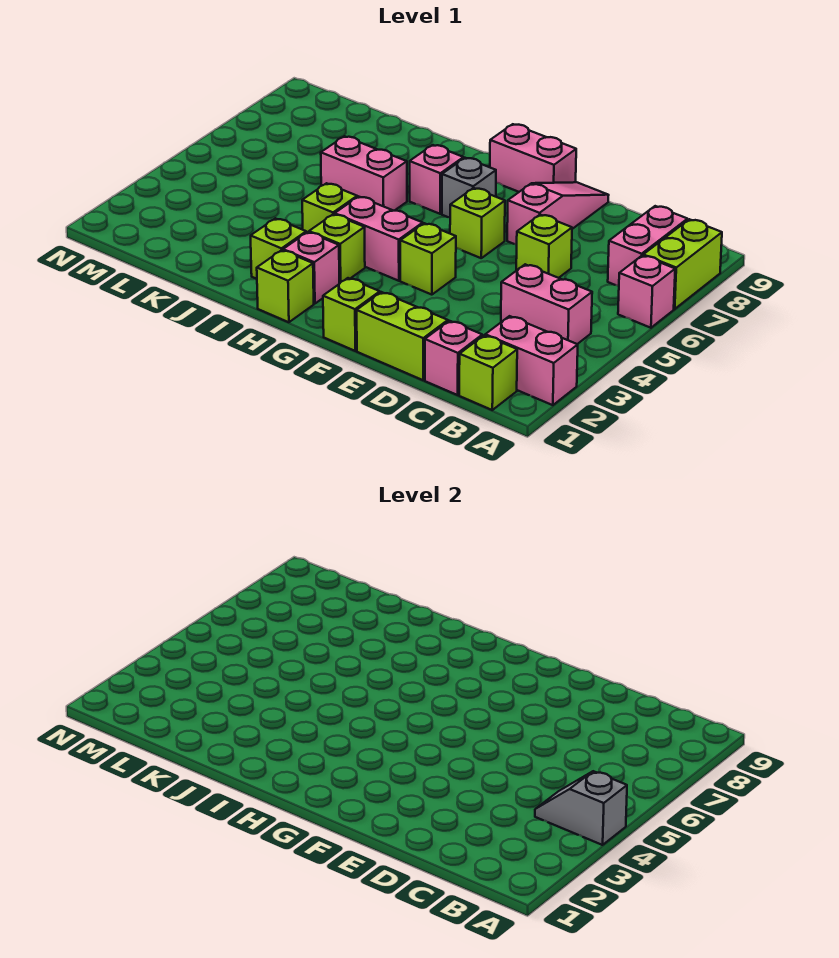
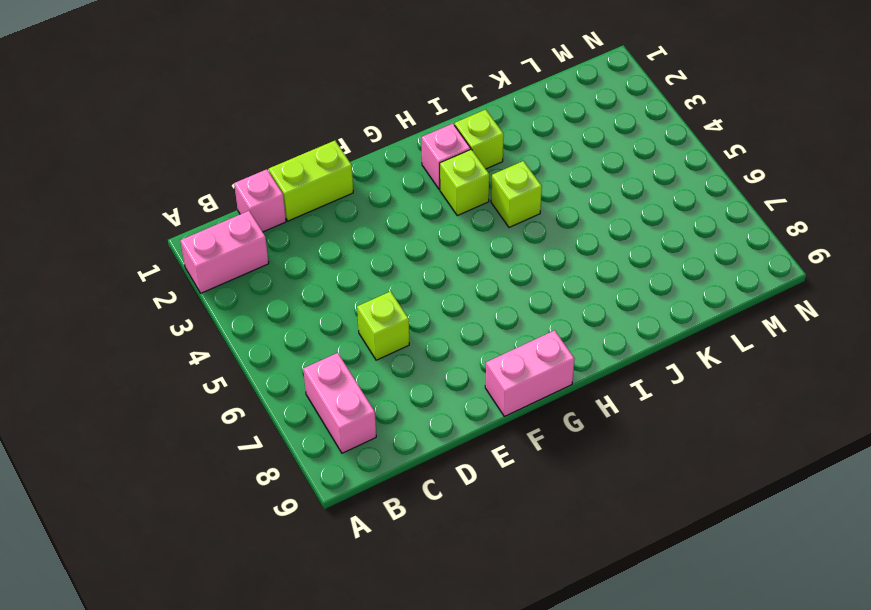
none -> pink 1x1 brick [618,255,675,328]
none -> lime 1x2 brick [643,219,722,309]
none -> lime 1x1 brick [459,335,517,410]

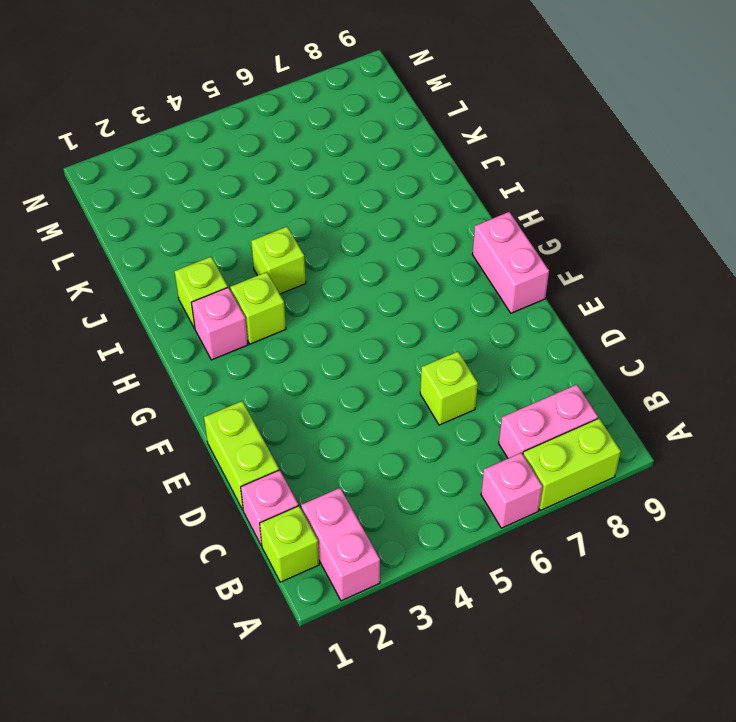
none -> pink 1x2 brick [501,264,592,344]
none -> pink 1x3 slope [507,182,609,245]
none -> lime 1x1 brick [323,278,380,351]

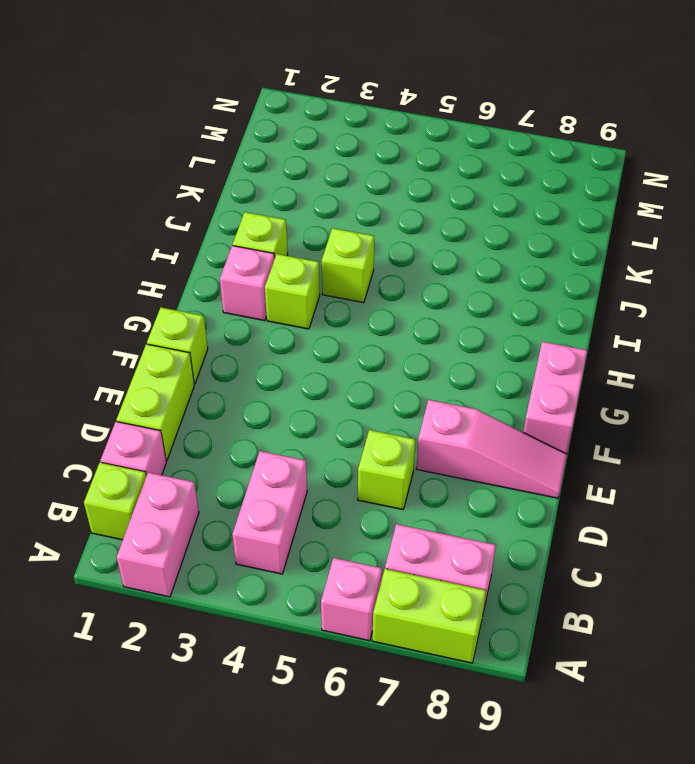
none -> lime 1x1 brick [400,223,456,295]
none -> lime 1x1 brick [450,188,505,258]
none -> pink 1x2 brick [335,197,423,281]

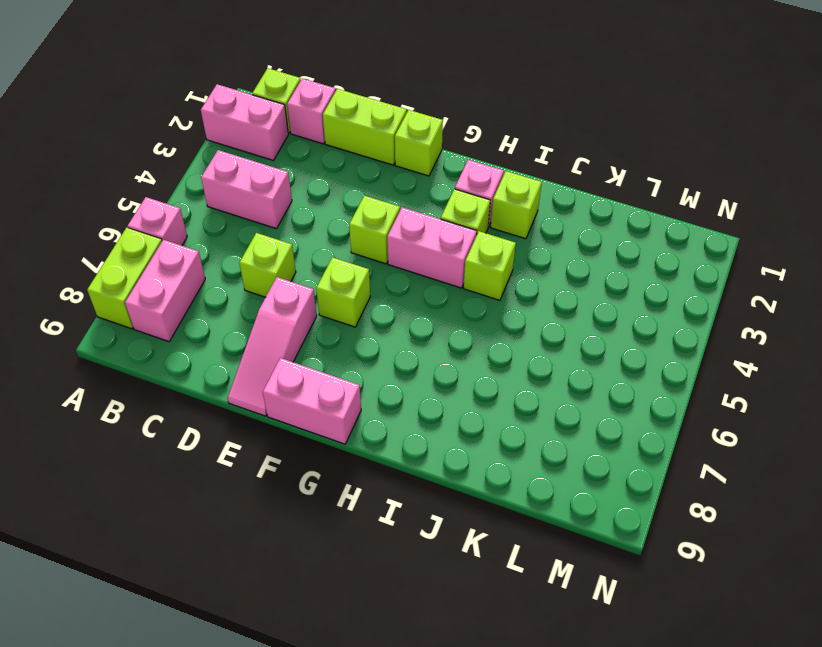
none -> grey 1x1 brick [442,158,496,218]
none -> lime 1x1 brick [257,250,314,322]
none -> pink 1x1 brick [410,145,464,214]

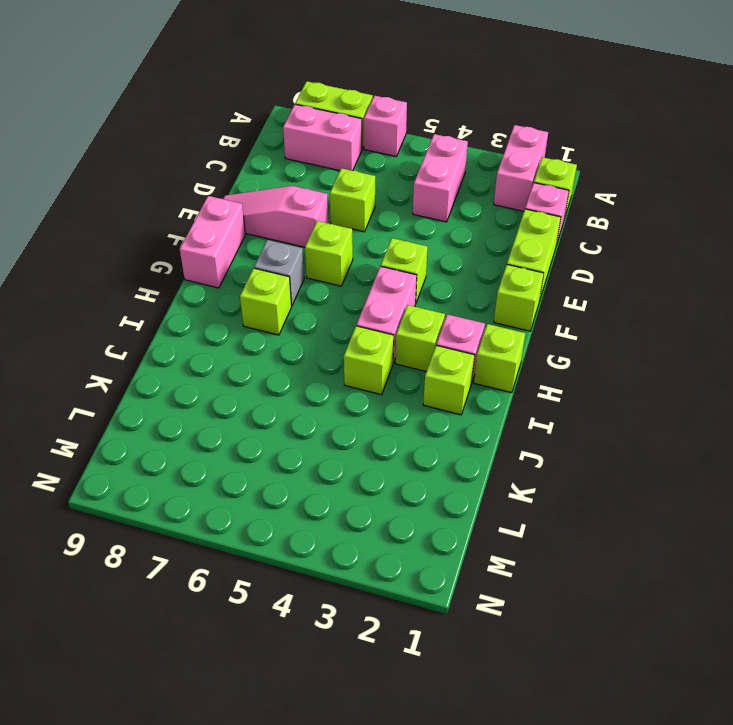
lime 1x1 brick [240,268,292,335] -> pink 1x1 brick [410,145,464,214]
none -> pink 1x2 brick [321,136,407,211]
none -> grey 1x2 slope [535,771,627,845]

